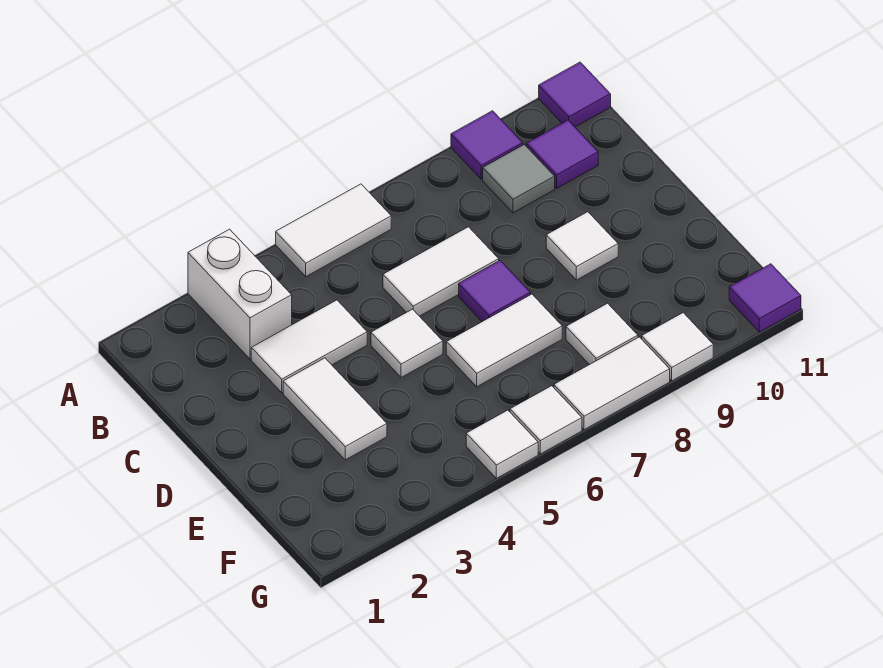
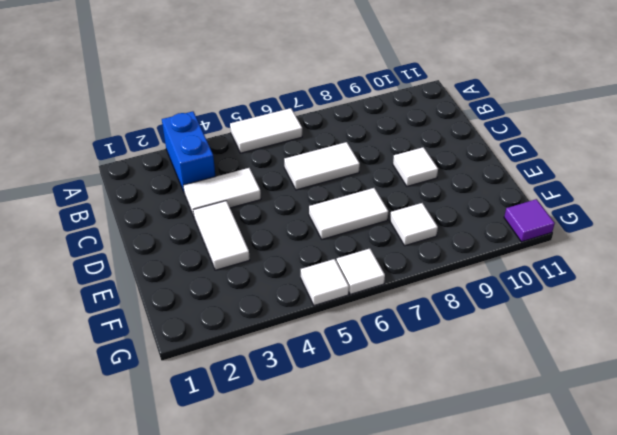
blue 1x2 brick [162,111,216,192] -> white 1x2 brick [188,229,292,359]
none -> purple 1x1 tile [451,111,523,179]
none -> purple 1x1 tile [539,62,611,127]
none -> grey 1x1 tile [483,144,555,213]

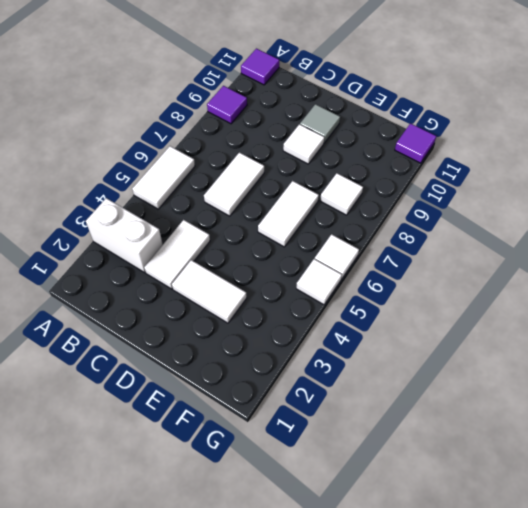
grey 1x1 tile [300,104,340,143] -> grey 1x1 tile moved to [483,144,555,213]
none -> purple 1x1 tile [526,120,598,188]
none -> white 1x1 tile [371,309,443,378]
none -> purple 1x1 tile [459,261,531,321]

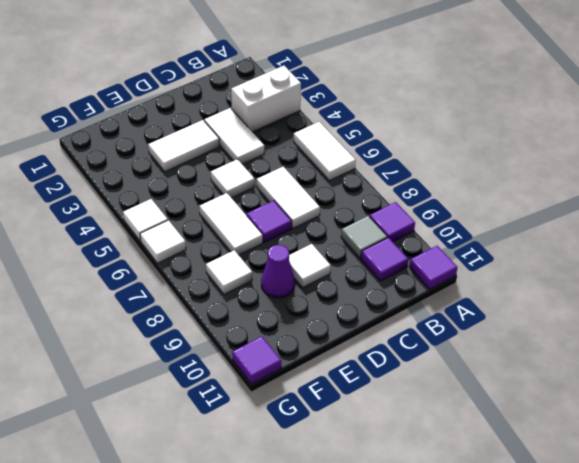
purple 1x1 cone [261,245,295,298] -> none
none -> white 1x2 tile [554,337,670,430]
none -> white 1x1 tile [642,313,713,381]

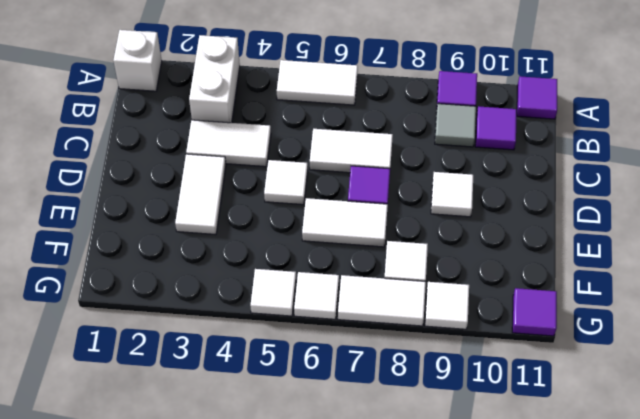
white 1x1 brick [113,30,162,91] -> none

